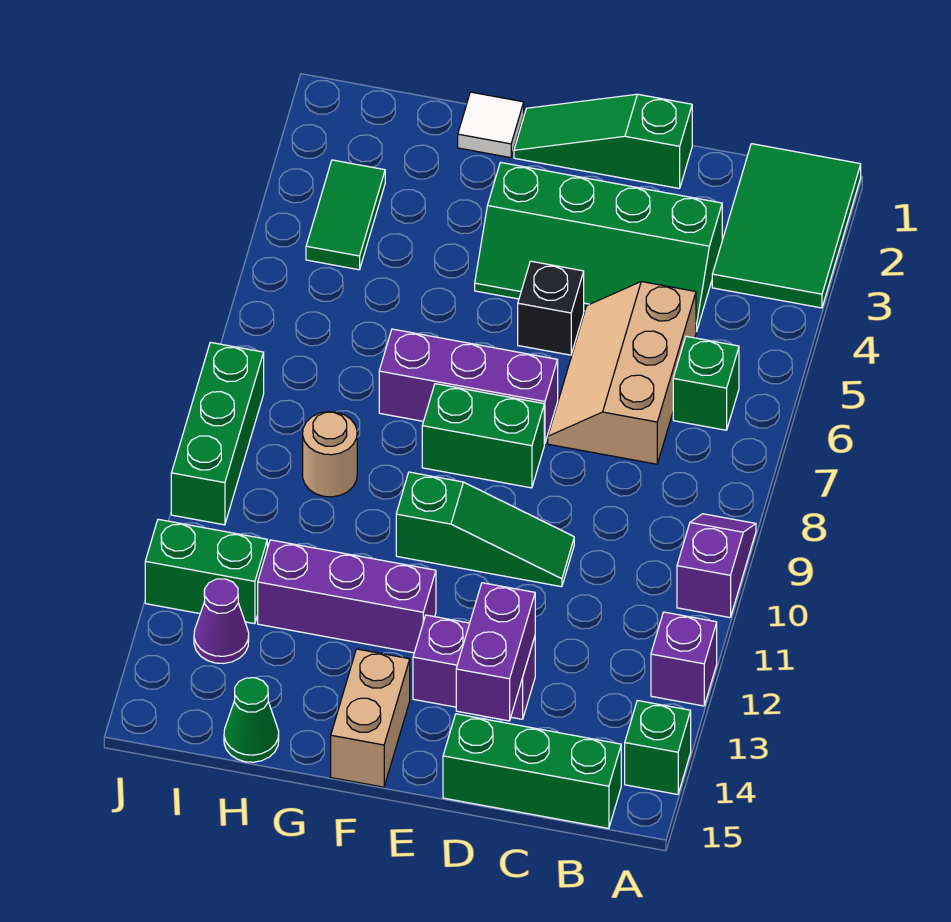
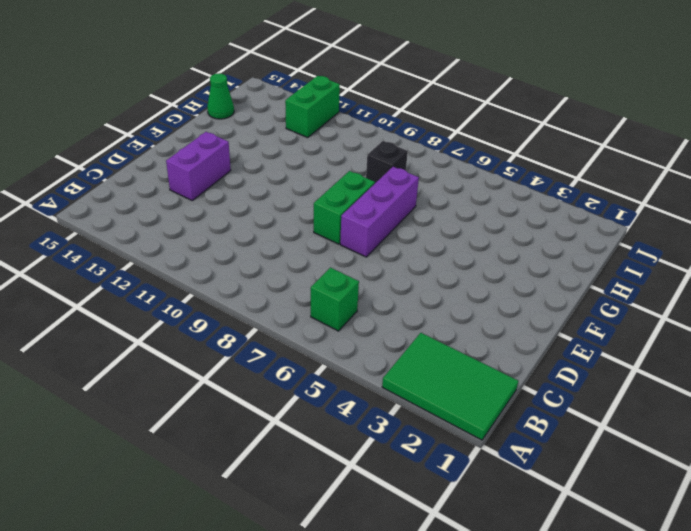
black 1x1 brick [366,141,408,183] -> black 1x1 brick moved to [518,261,584,355]
none -> purple 1x2 slope [677,514,756,617]
none -> purple 1x1 brick [651,612,717,706]
none -> green 1x1 brick [625,701,691,794]

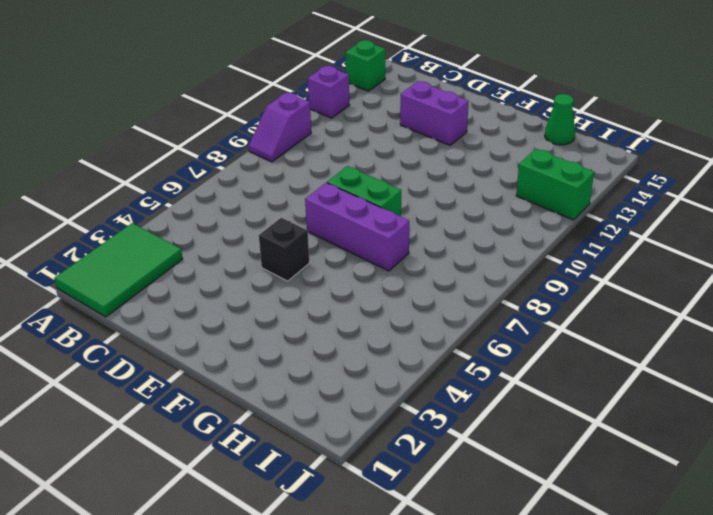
none -> green 1x1 brick [673,336,739,430]
none -> green 1x3 brick [443,714,621,828]
none -> green 2x4 slope [475,162,722,332]

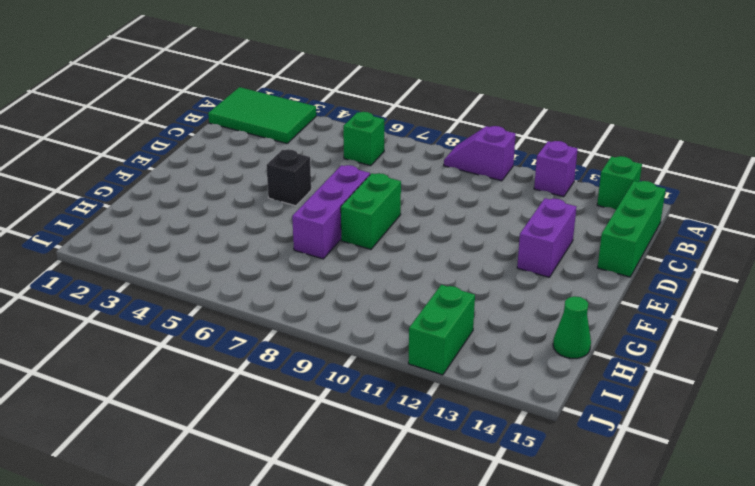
none -> green 2x4 slope [475,162,722,332]
none -> tan 2x3 slope [548,282,696,464]
none -> green 1x3 slope [514,94,692,189]

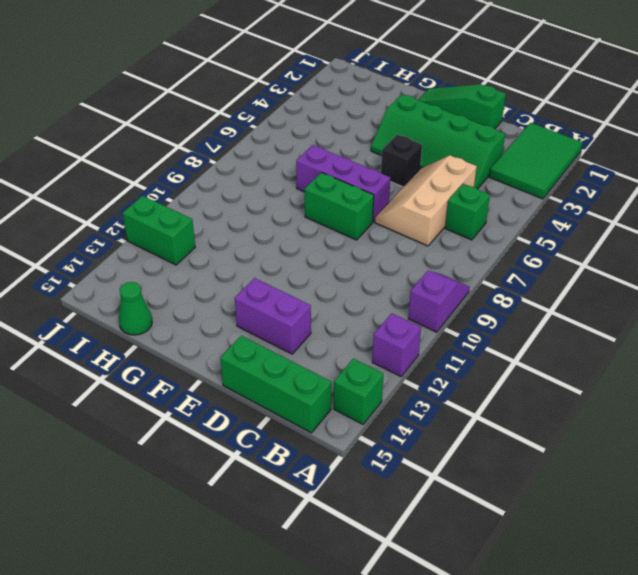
none -> green 1x3 slope [396,472,574,587]
none -> purple 1x3 brick [258,540,436,653]
none -> tan 1x2 brick [331,649,410,787]

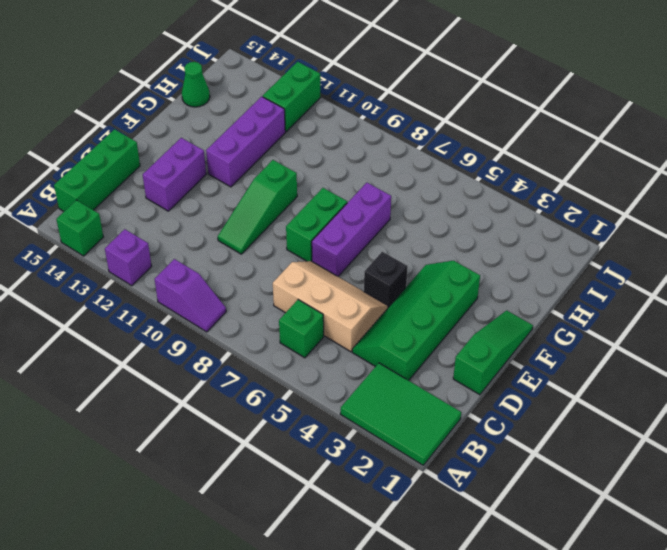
none -> tan 1x2 brick [331,649,410,787]
none -> white 1x1 tile [458,92,524,158]
none -> tan 1x1 round brick [303,412,357,497]

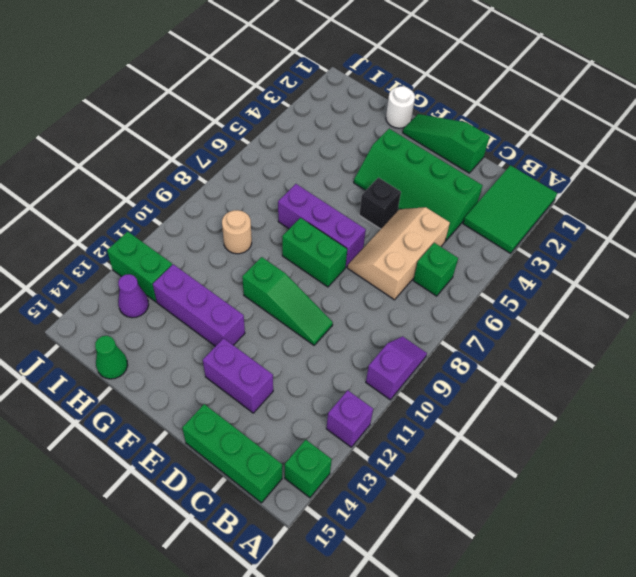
white 1x1 round brick [386,86,415,128] -> white 1x1 tile [458,92,524,158]
none -> tan 1x2 brick [331,649,410,787]
none -> green 1x2 tile [306,160,385,270]
none -> green 1x3 brick [171,342,264,525]

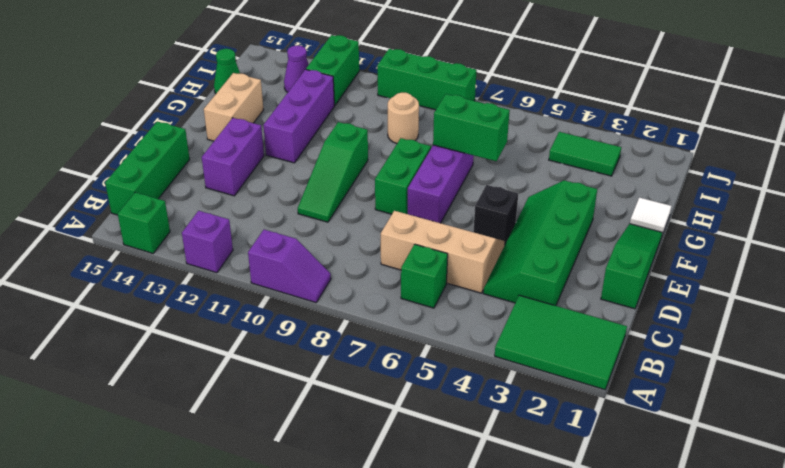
tan 1x2 brick [204,73,263,141] -> tan 1x2 brick turned to [331,649,410,787]
green 1x2 brick [433,94,510,161] -> none
none -> purple 1x2 brick [456,583,535,721]

